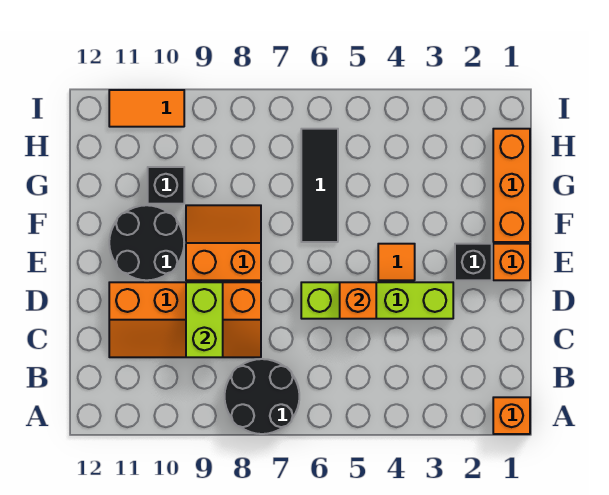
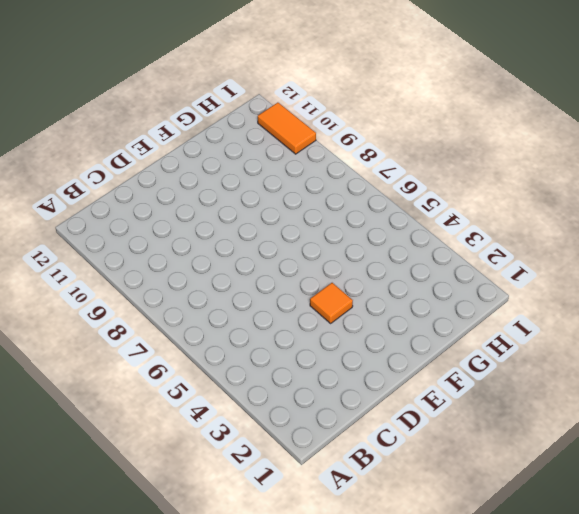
none -> orange 1x1 brick [493,397,530,434]
none -> black 2x2 round brick [225,359,299,434]
none -> orange 2x4 slope [109,282,261,357]

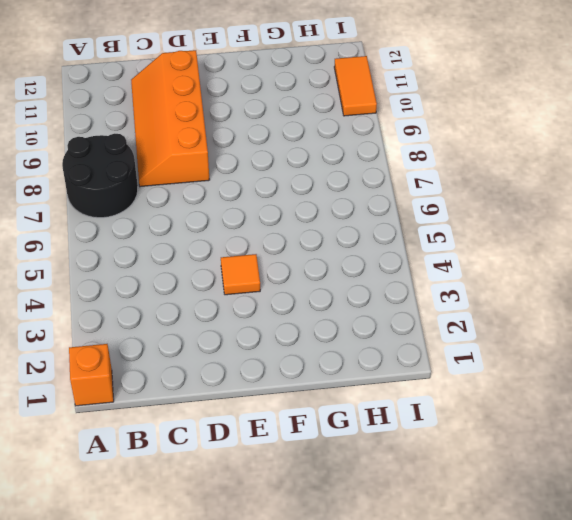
none -> lime 1x4 brick [301,282,453,319]
none -> orange 1x1 brick [493,244,530,280]
none -> black 1x1 brick [455,244,492,280]

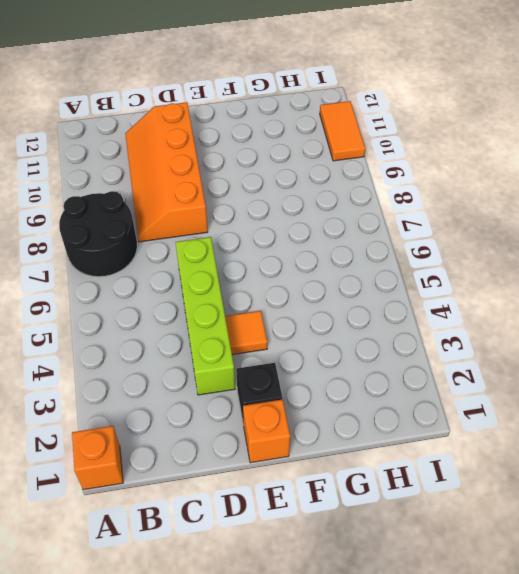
none -> orange 2x2 slope [186,205,261,280]
none -> black 2x2 round brick [109,205,184,280]
none -> orange 1x3 brick [493,129,530,242]

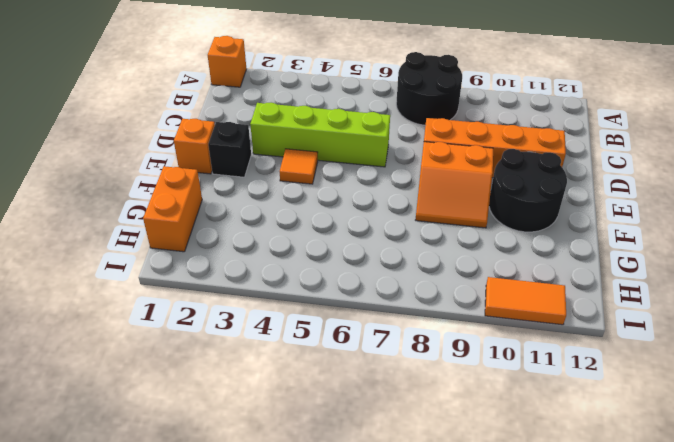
orange 1x2 brick [143,166,202,252] -> orange 1x3 brick [493,129,530,242]
none -> black 1x3 tile [301,129,338,242]
none -> black 1x1 brick [148,167,184,204]
none -> lime 1x2 brick [186,282,223,357]

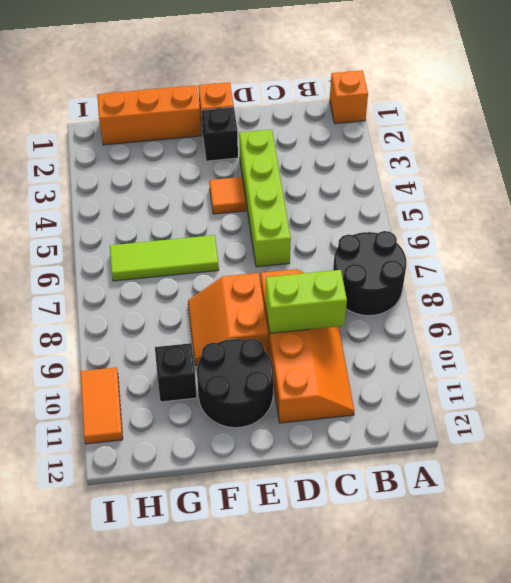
lime 1x3 tile [110,235,219,281] -> black 1x3 tile [301,129,338,242]
none -> orange 1x1 brick [340,282,376,319]

